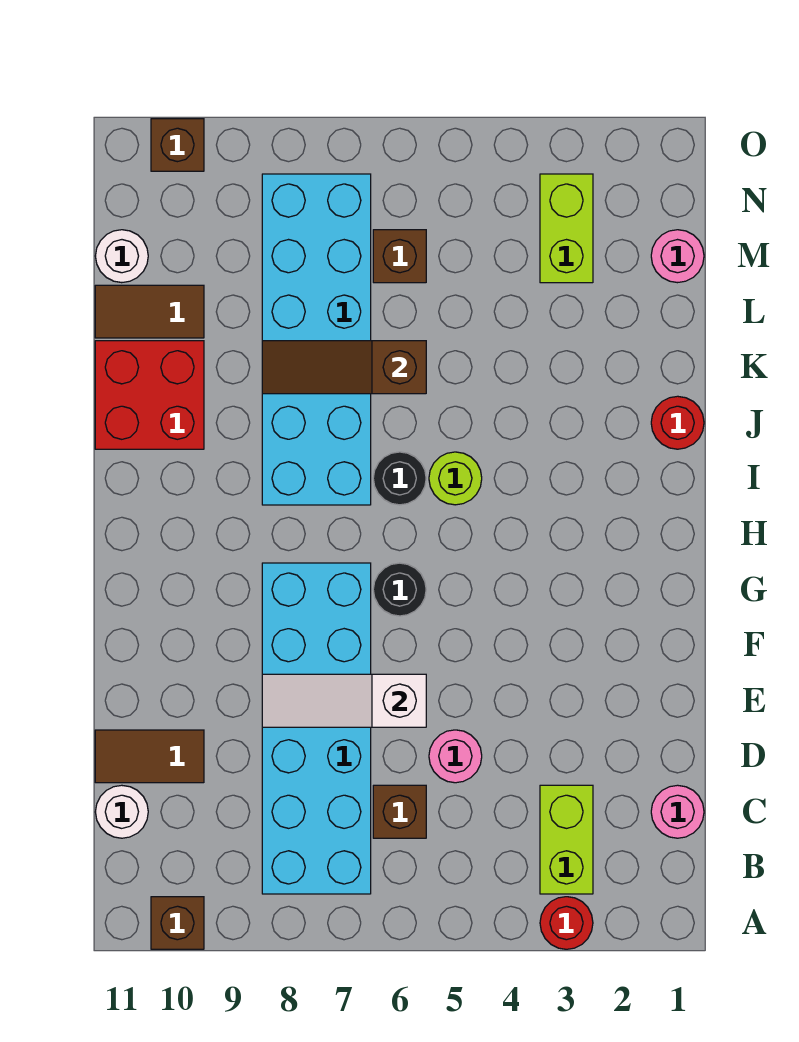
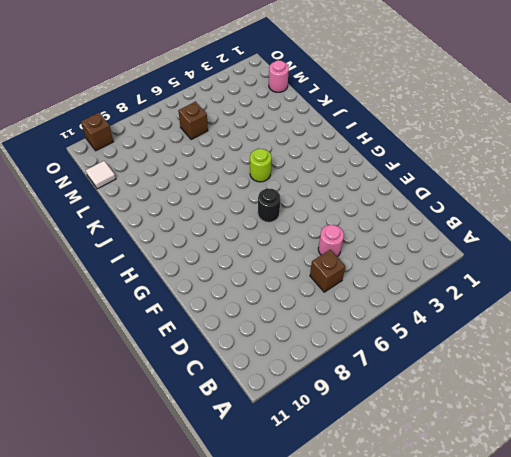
white 1x1 tile [86,161,116,189] -> white 1x1 round brick [96,230,148,283]
none -> red 1x1 round brick [540,897,593,949]
none -> brown 1x1 brick [151,897,204,949]
none -> lime 1x2 brick [540,785,593,894]

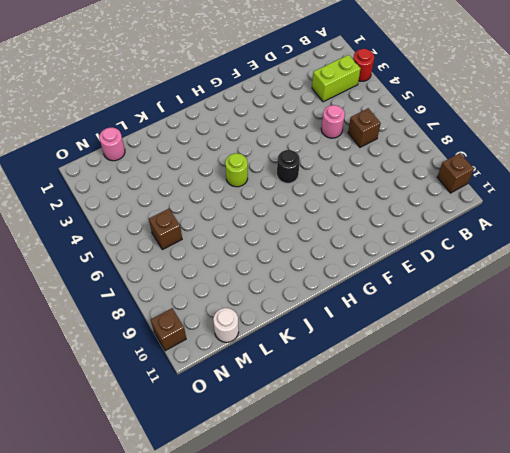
none -> cyan 2x6 brick [262,563,371,894]
none -> pink 1x1 round brick [651,785,704,838]
none -> white 1x1 round brick [96,785,148,838]

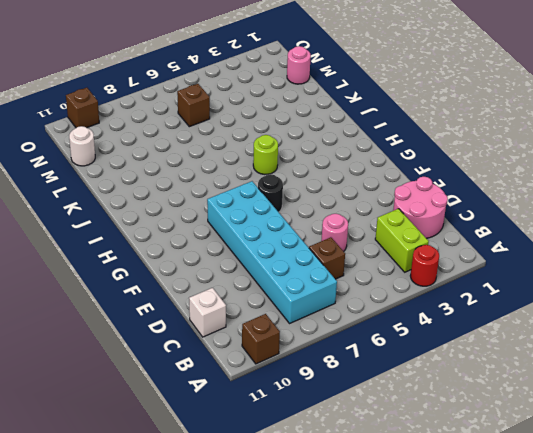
pink 2x2 round brick [393,177,448,238] -> pink 1x1 round brick [651,785,704,838]
white 1x1 brick [189,288,226,337] -> white 1x1 round brick [96,785,148,838]
none -> brown 1x2 tile [95,730,204,783]
none -> black 1x1 round brick [373,452,426,505]
none -> cyan 2x6 brick [262,174,371,505]

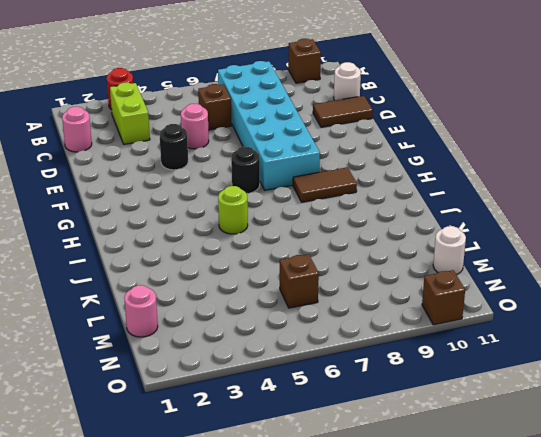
black 1x1 round brick [160,124,188,170] -> black 1x1 round brick moved to [373,452,426,505]
brown 1x2 tile [293,167,357,202] -> brown 1x2 tile moved to [95,285,204,338]
none -> cyan 2x6 brick [262,174,371,505]
none -> red 1x1 round brick [651,396,704,449]
none -> red 2x2 brick [95,341,204,449]

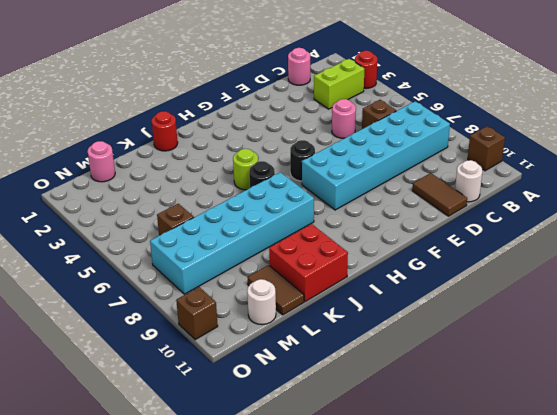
none -> lime 1x2 brick [540,174,593,283]
none -> white 1x3 slope [262,674,426,727]
none -> brown 1x3 slope [262,341,426,394]

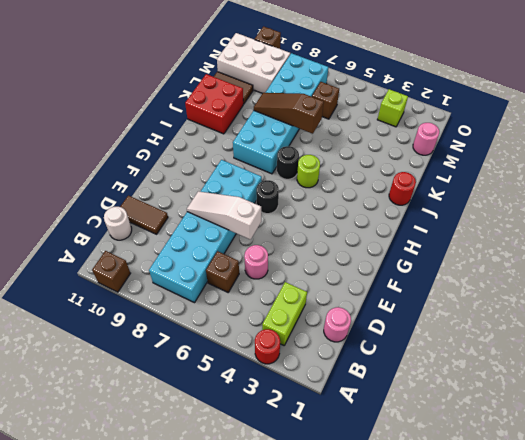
white 2x3 brick [217,33,290,93] -> white 1x1 round brick [96,230,148,283]
lime 1x1 brick [377,89,408,127] -> lime 1x2 brick [540,174,593,283]

